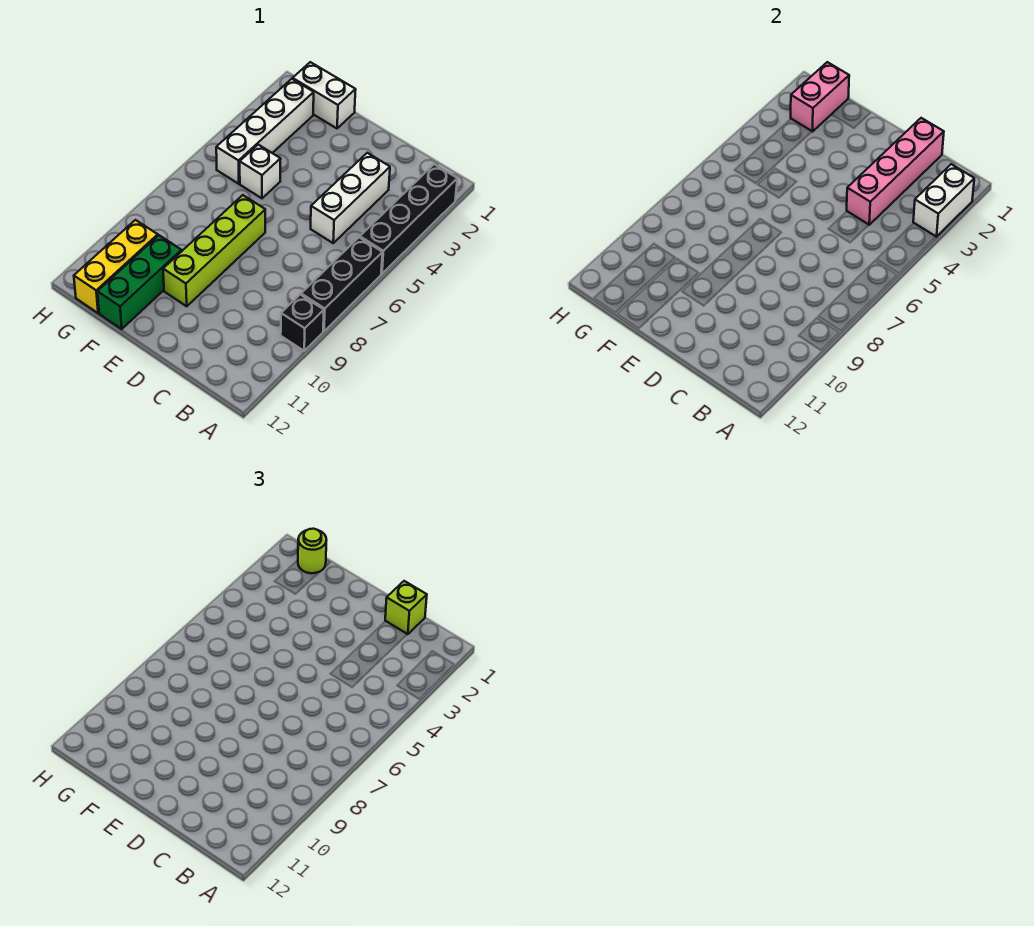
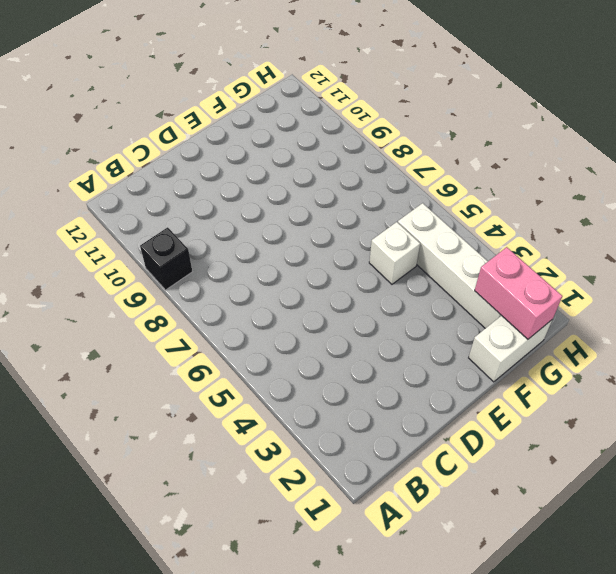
none -> black 1x4 brick [360,164,457,274]
none -> black 1x3 brick [301,237,383,331]
none -> white 1x3 brick [311,153,390,243]

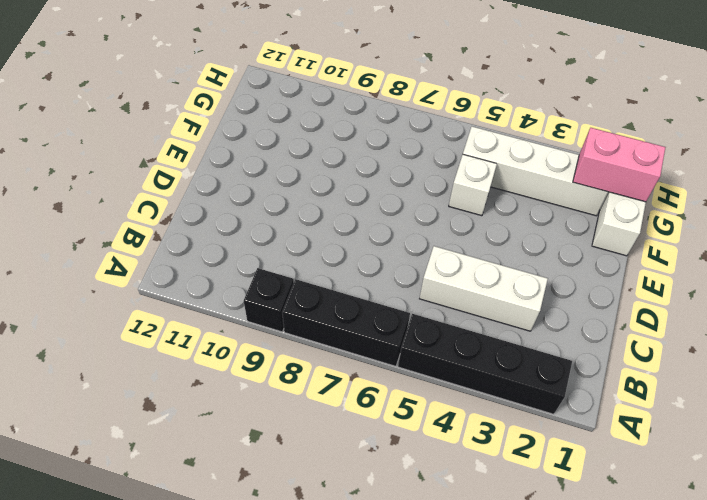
none -> lime 1x4 brick [163,195,265,306]
none -> green 1x3 brick [97,235,182,329]
none -> yellow 1x3 brick [74,220,158,313]

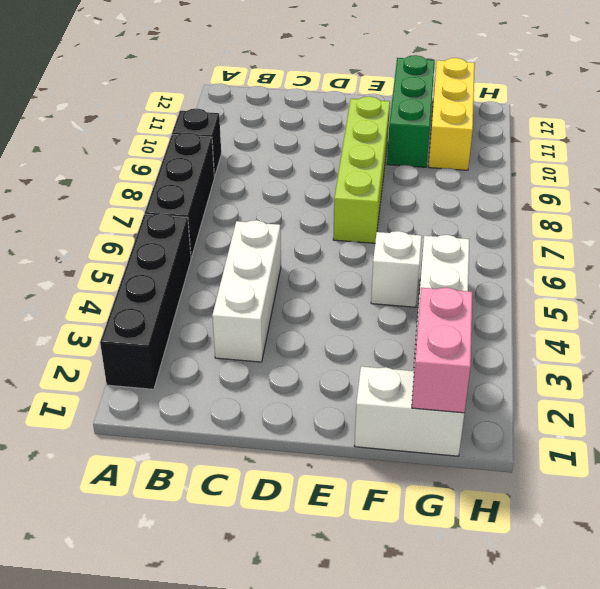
none -> white 1x2 brick [913,164,974,237]
none -> pink 1x4 brick [847,118,944,225]
none -> lime 1x1 brick [385,581,427,634]

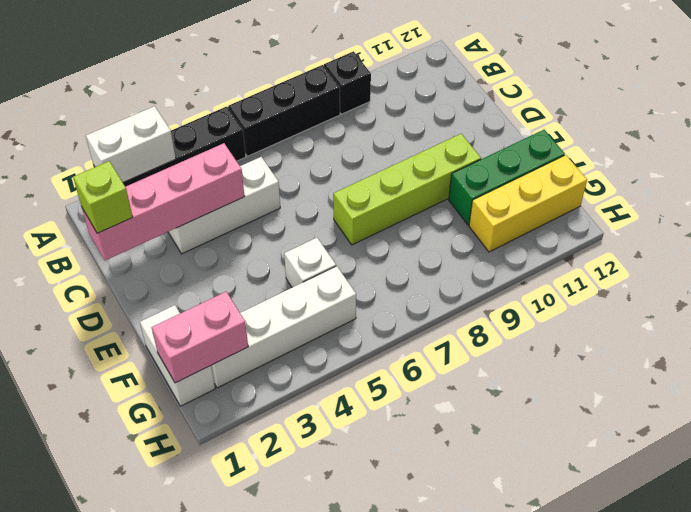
none -> lime 1x1 round brick [298,529,326,573]

